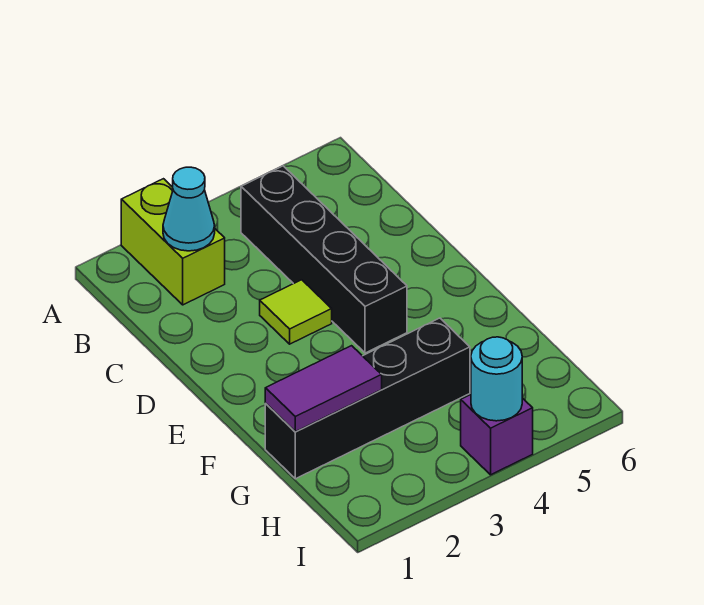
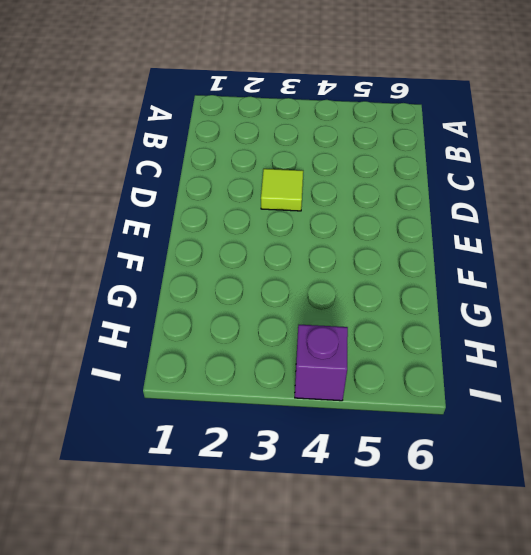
none -> lime 1x2 brick [121,179,225,305]
none -> black 1x4 brick [241,166,407,353]

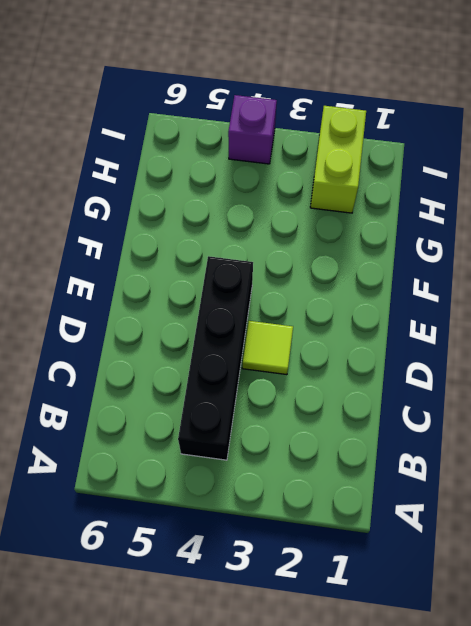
lime 1x2 brick [310,106,366,213] -> lime 1x2 brick moved to [121,179,225,305]
none -> black 1x4 brick [265,318,470,479]
none -> cyan 1x1 cone [163,167,215,251]

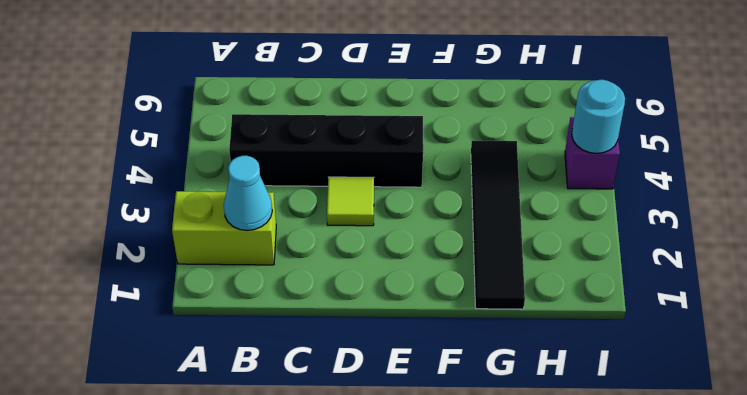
black 1x4 tile [471,141,525,309] -> black 1x4 brick [265,318,470,479]
none -> purple 1x2 tile [265,346,382,432]

